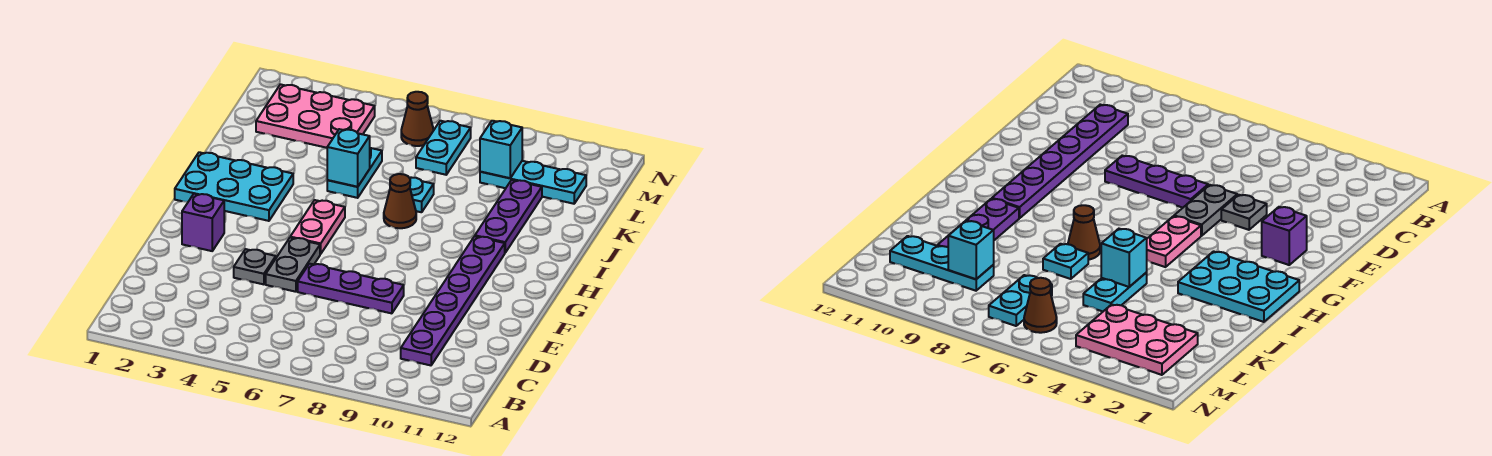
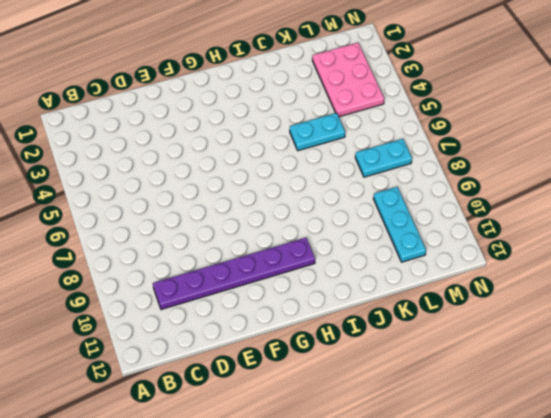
none -> grey 1x1 plate [234,249,276,284]
none -> grey 1x2 plate [266,238,320,292]
none -> purple 1x3 plate [298,264,404,313]

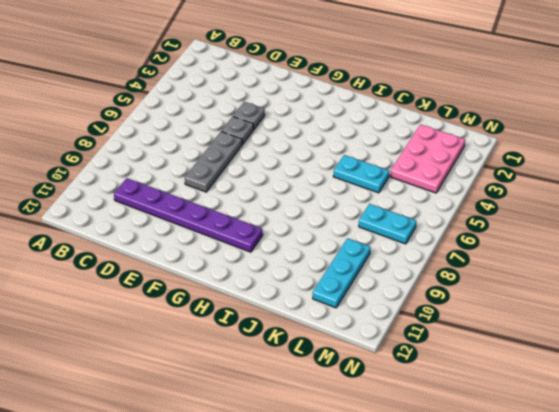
grey 1x1 plate [222,117,254,145] -> grey 1x2 plate [266,238,320,292]
grey 1x3 plate [185,131,242,192] -> purple 1x3 plate [298,264,404,313]
none -> purple 1x1 brick [182,194,224,251]
none -> pink 1x2 plate [290,200,345,254]
none -> cyan 2x3 plate [175,152,293,221]

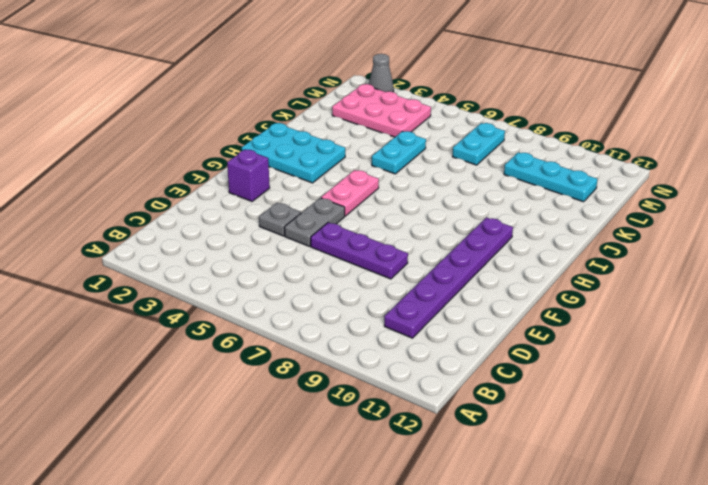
grey 1x1 cone [369,54,394,92] -> none
none -> brown 1x1 cone [384,174,416,228]
none -> purple 1x3 plate [475,180,542,253]
none -> cyan 1x1 plate [410,177,434,212]

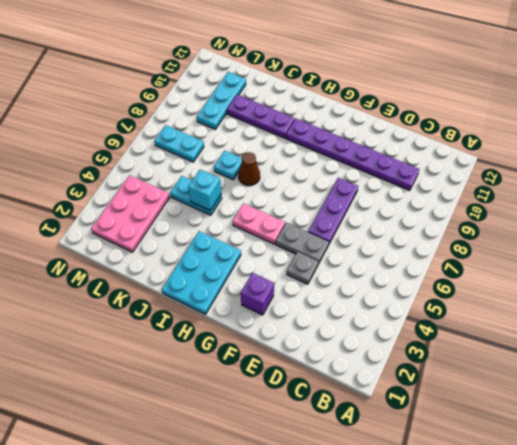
none -> brown 1x1 cone [401,92,434,146]
none -> cyan 1x1 brick [480,121,522,178]

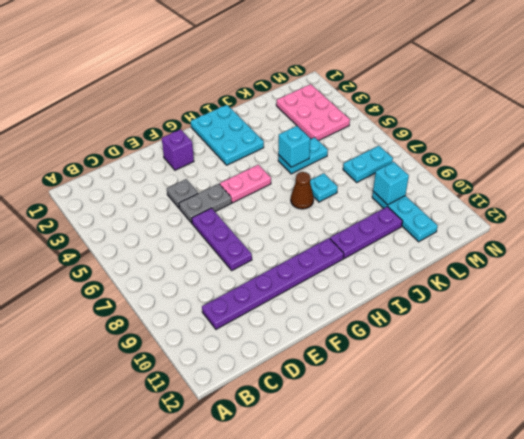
none -> brown 1x1 cone [401,92,434,146]

